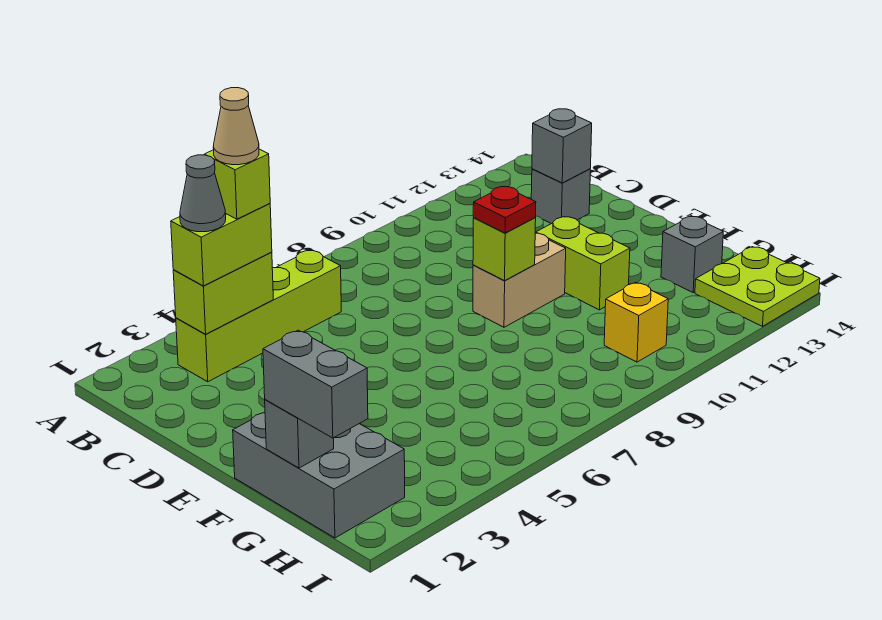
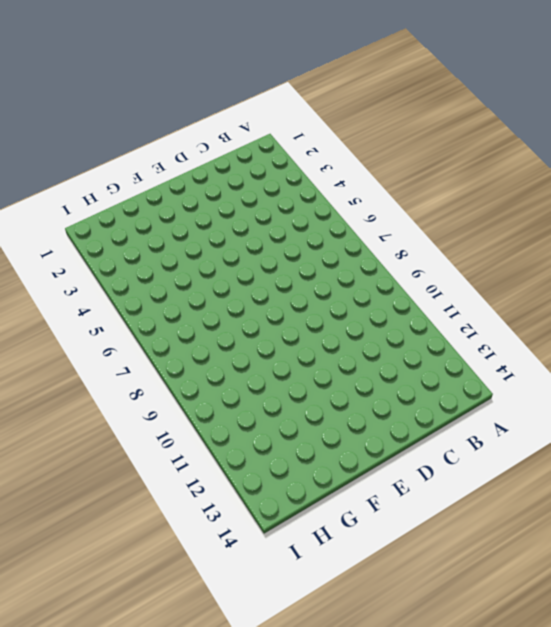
none -> lime 1x4 brick [176,250,341,382]
none -> grey 1x1 brick [531,169,590,224]
none -> tan 1x2 brick [473,233,566,327]

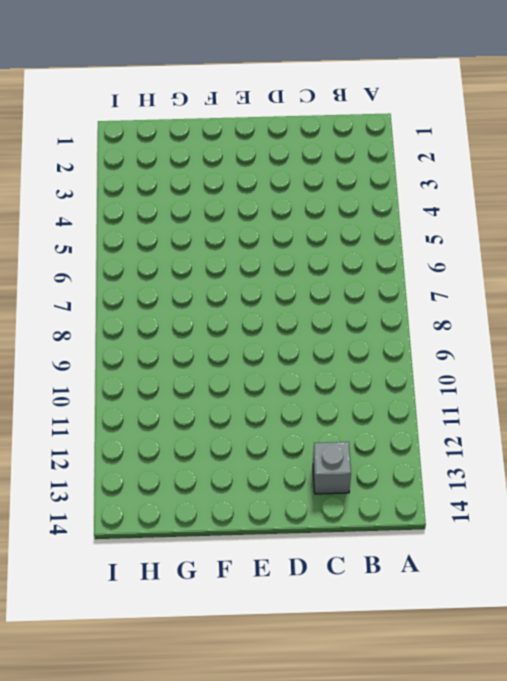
none -> lime 1x4 brick [176,250,341,382]
none -> tan 1x2 brick [473,233,566,327]
none -> lime 1x2 brick [536,217,630,310]

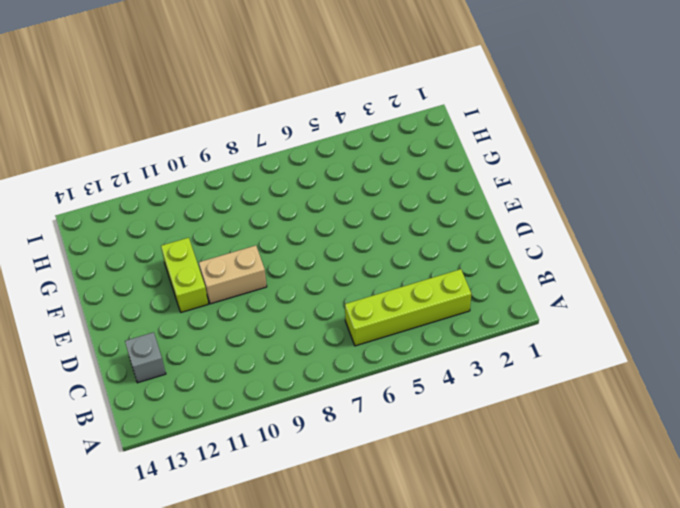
none -> grey 2x3 brick [233,413,405,538]
none -> grey 1x1 brick [661,216,723,292]
none -> yellow 1x1 brick [604,283,668,362]

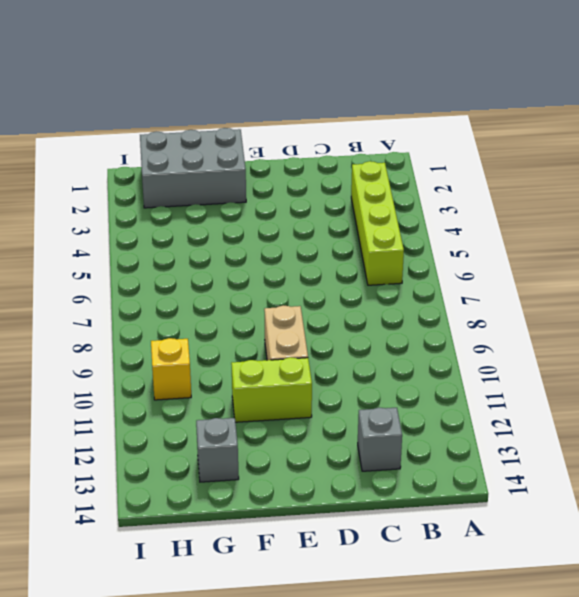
none -> lime 2x2 plate [695,247,820,326]
none -> lime 1x2 brick [173,252,273,334]
none -> grey 1x1 brick [532,109,592,183]

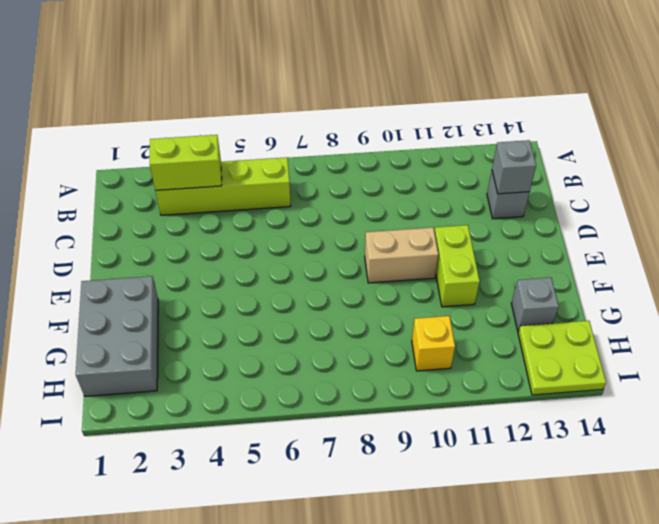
none -> lime 1x1 brick [473,218,536,281]
none -> grey 1x1 brick [265,400,334,468]
none -> lime 1x2 brick [171,203,272,286]

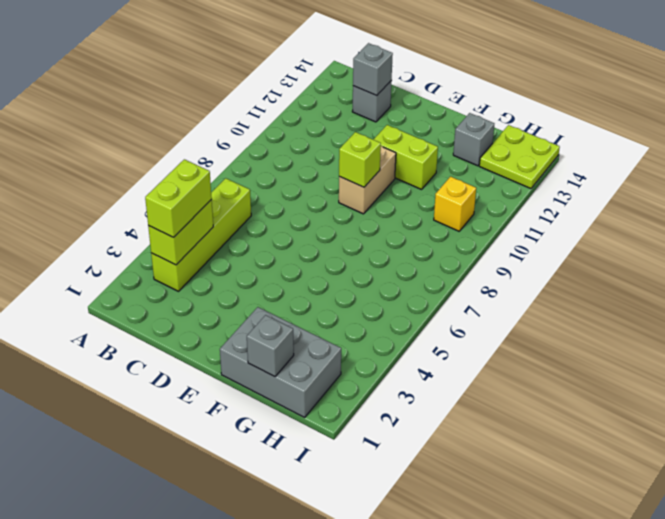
none -> red 1x1 plate [473,187,536,233]
none -> grey 1x2 brick [263,330,368,438]
none -> grey 1x1 cone [180,155,226,232]

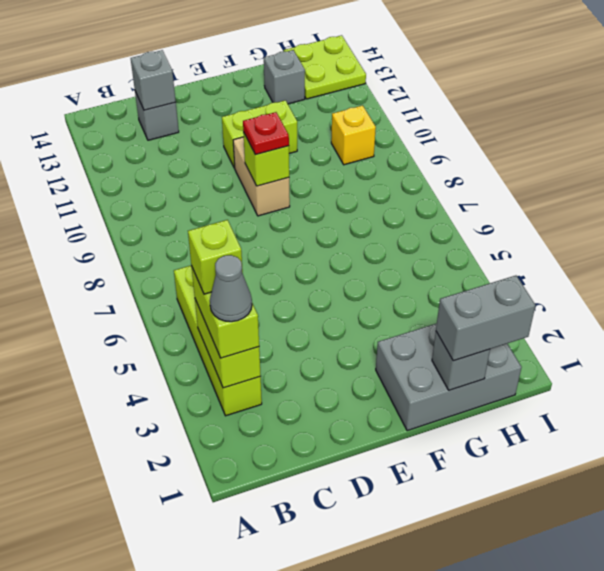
none -> tan 1x1 cone [213,88,259,165]

